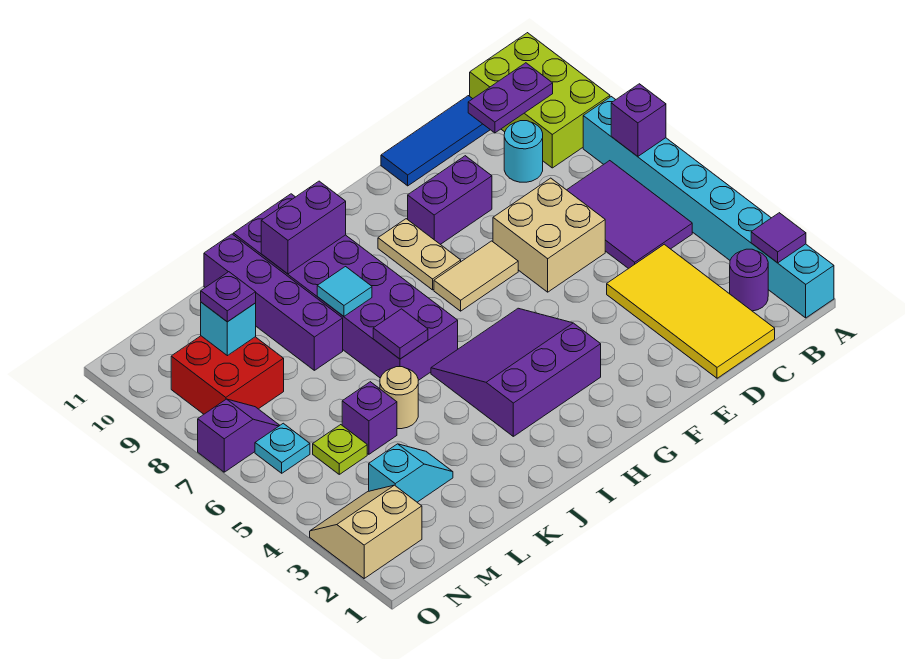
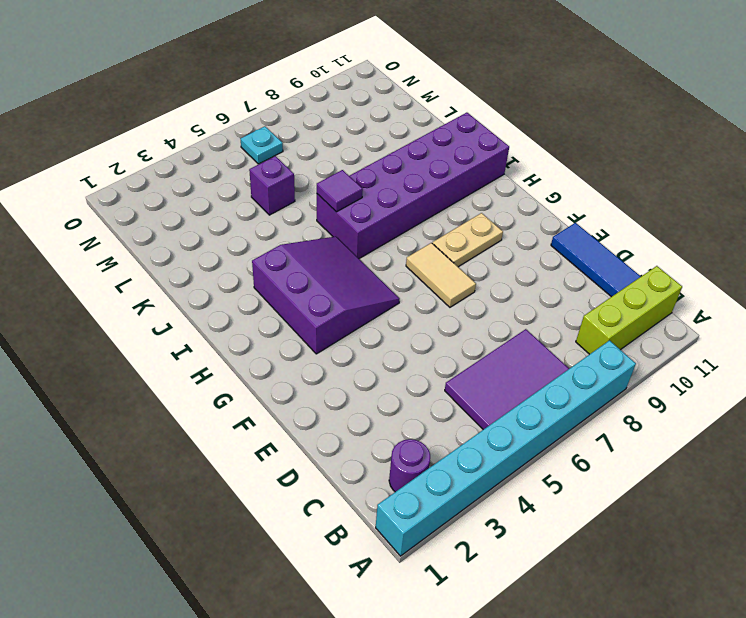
lime 1x3 brick [576,266,682,354] -> lime 2x3 brick [470,33,610,168]
none -> yellow 2x4 tile [607,244,775,378]
none -> cyan 1x1 round brick [504,121,543,182]
none -> tan 2x2 brick [493,178,605,292]
none -> purple 1x2 brick [408,156,492,244]

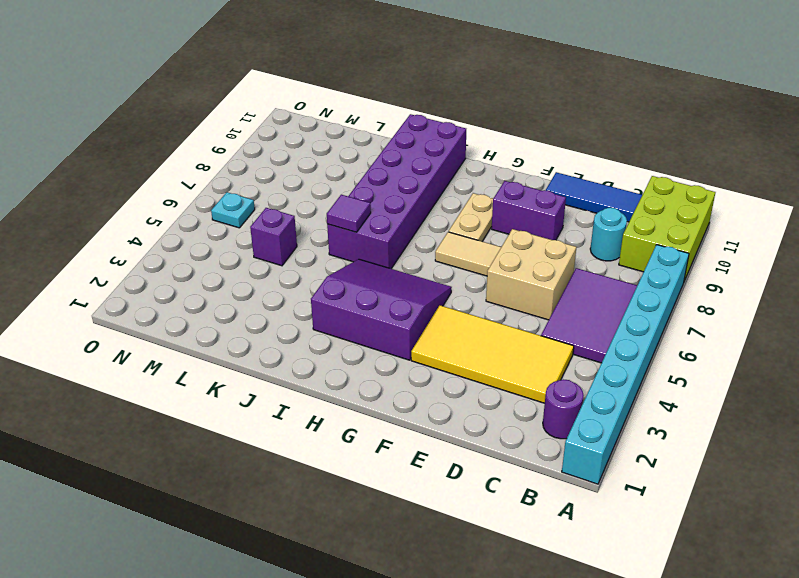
yellow 2x4 tile [411,305,574,403] -> yellow 2x4 tile turned to [607,244,775,378]
none -> tan 1x1 round brick [380,367,418,429]
none -> purple 1x4 brick [204,234,343,370]
none -> cyan 1x2 slope [369,444,453,502]
none -> lime 1x1 plate [313,425,367,474]

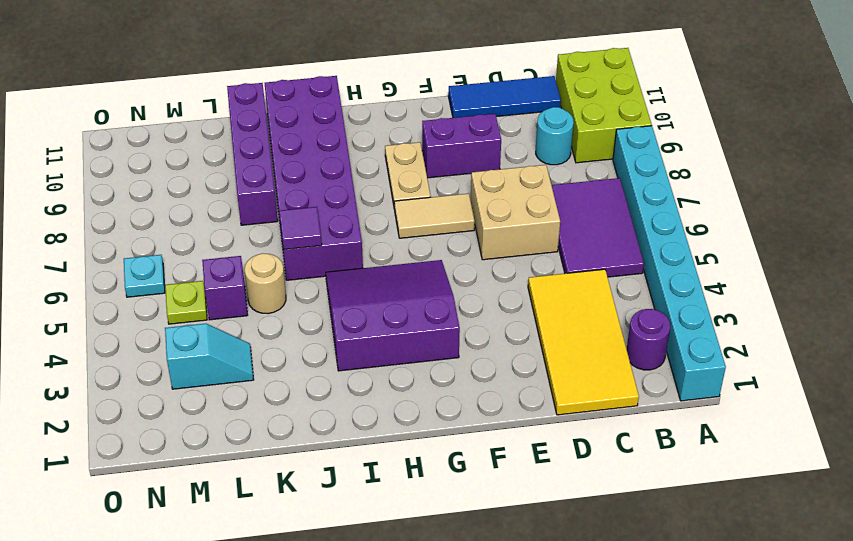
none -> red 2x2 brick [171,336,284,414]
none -> tan 2x2 slope [310,485,422,578]
none -> purple 1x2 slope [198,399,280,472]
none -> purple 1x1 tile [751,213,806,263]

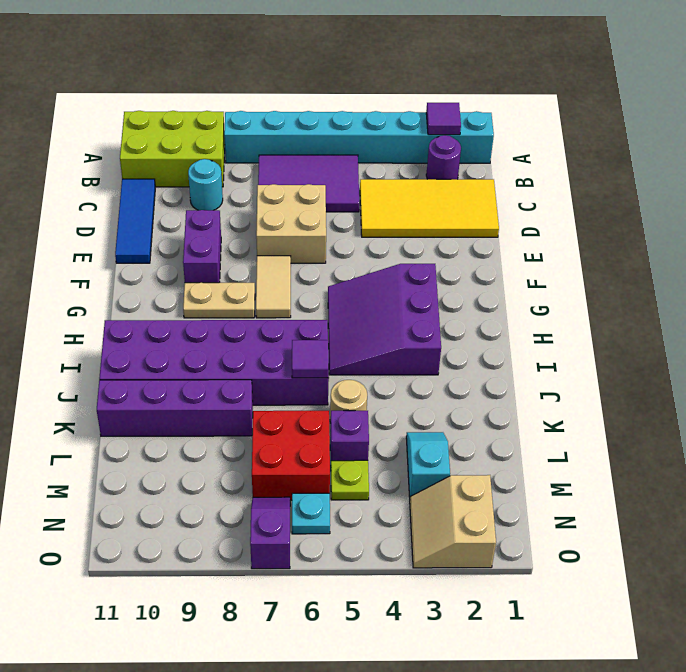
red 2x2 brick [252,411,330,500] -> red 2x2 brick moved to [171,336,284,414]
none -> purple 1x1 brick [611,84,666,156]
none -> purple 1x2 plate [468,63,553,133]
none -> purple 1x2 brick [261,181,346,274]
none -> cyan 1x1 tile [317,267,372,316]

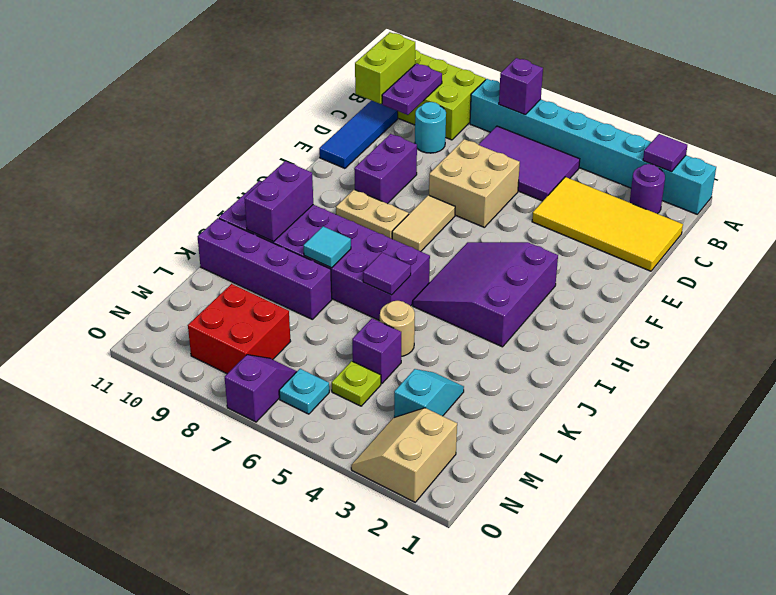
lime 1x2 brick [355,32,415,104] -> none
none -> cyan 1x1 brick [201,302,256,356]
none -> purple 1x1 plate [201,272,256,322]

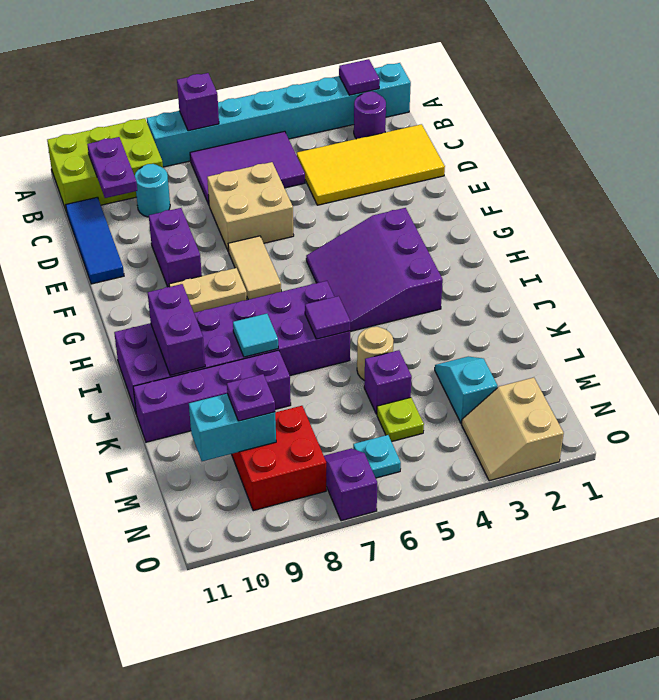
cyan 1x2 brick [189,394,276,461] -> cyan 1x1 brick [201,302,256,356]

